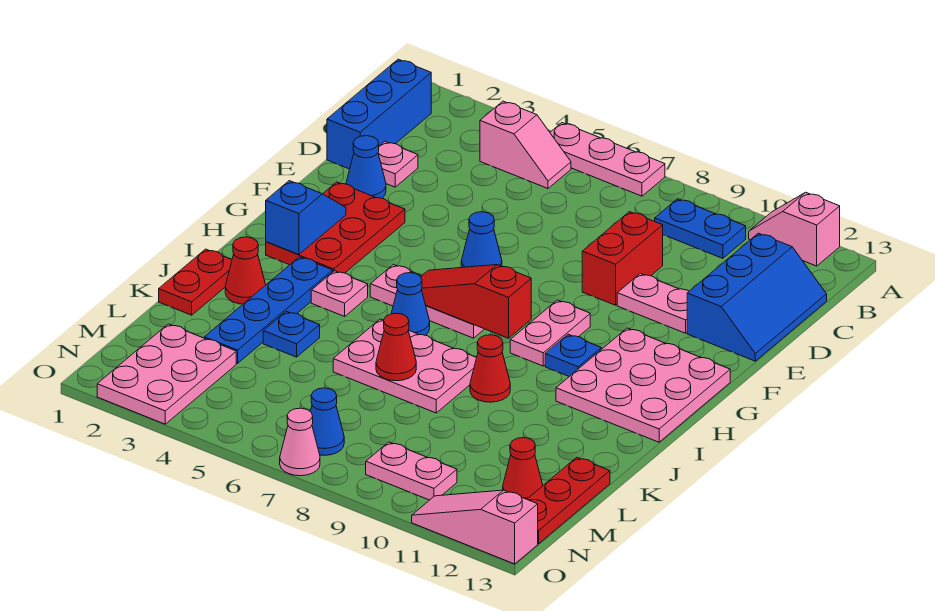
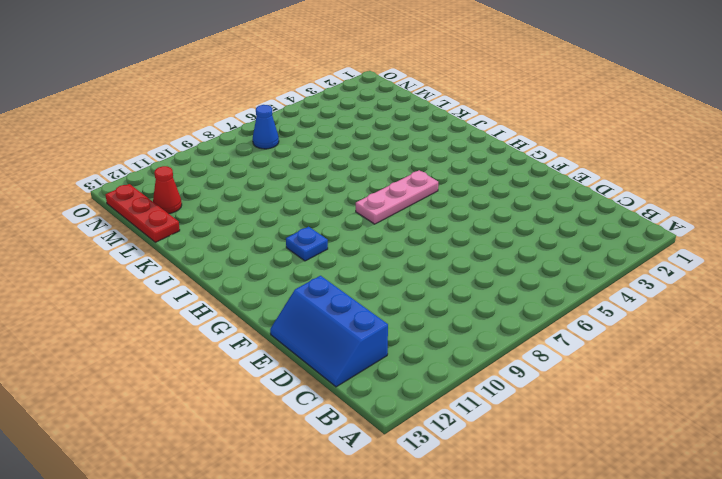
none -> pink 1x3 plate [550,123,665,196]
none -> pink 1x2 slope [749,192,840,266]
none -> blue 1x3 brick [327,59,431,169]
none -> pink 1x2 slope [480,101,571,188]

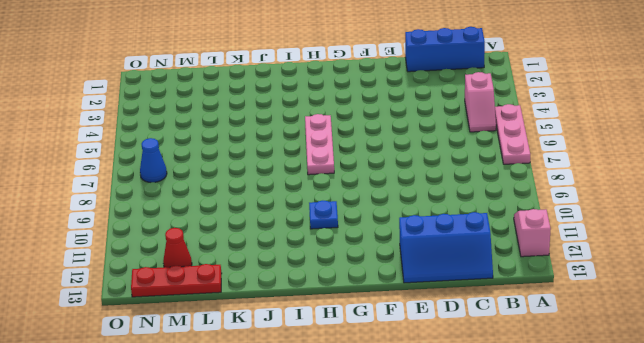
none -> blue 1x2 plate [655,199,746,258]
none -> pink 1x1 plate [378,142,418,187]
none -> red 1x2 brick [582,212,663,305]
none -> blue 1x1 cone [346,136,386,198]

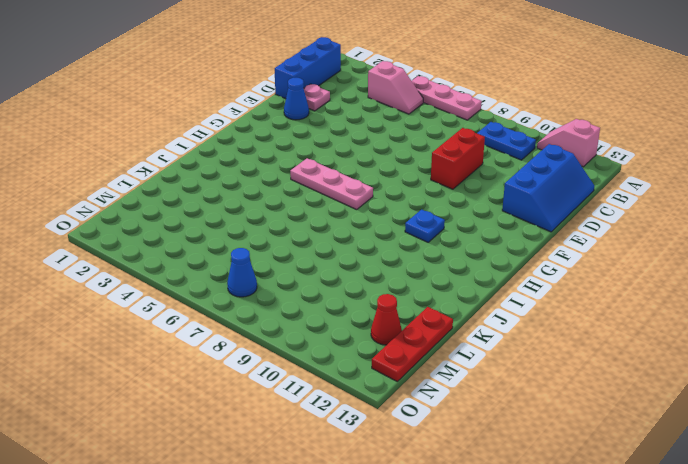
none -> pink 1x2 plate [617,274,689,333]
none -> red 2x3 plate [266,182,405,273]
none -> blue 1x1 cone [461,212,502,268]
none -> pink 1x2 plate [510,300,590,366]

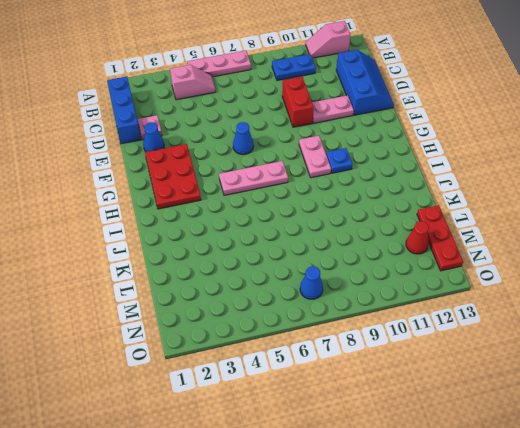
none -> pink 3x3 plate [556,328,730,442]
none -> blue 1x4 plate [204,257,333,363]
none -> pink 1x1 plate [311,271,368,316]
none -> blue 1x1 cone [391,273,430,335]

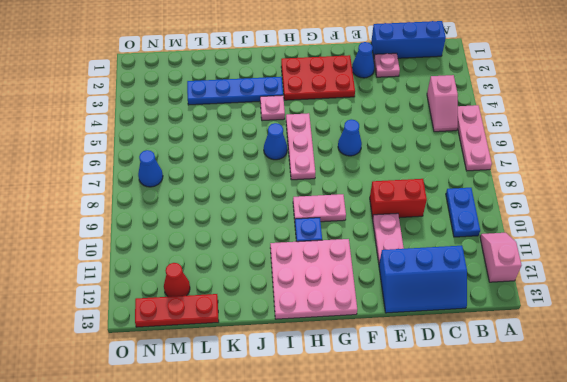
none -> red 1x2 plate [159,249,232,315]
none -> red 1x1 cone [225,237,266,304]
none -> pink 2x3 plate [333,319,477,413]
none -> red 1x1 cone [470,335,510,402]

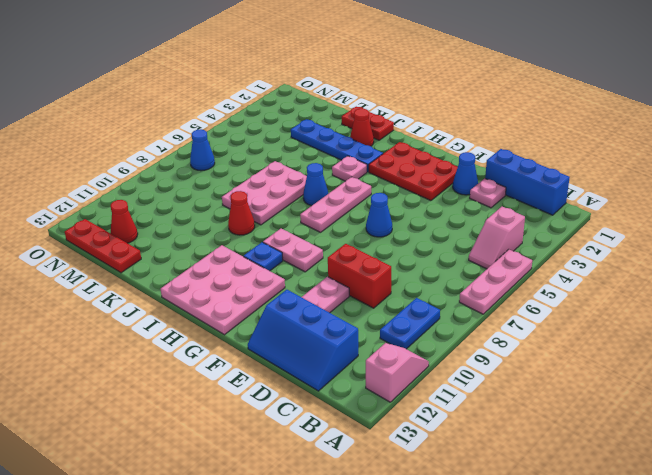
none -> blue 1x1 plate [263,311,320,357]
none -> pink 2x3 plate [97,324,236,424]
none -> pink 1x2 plate [366,442,457,500]
none -> pink 1x1 cone [280,408,320,476]

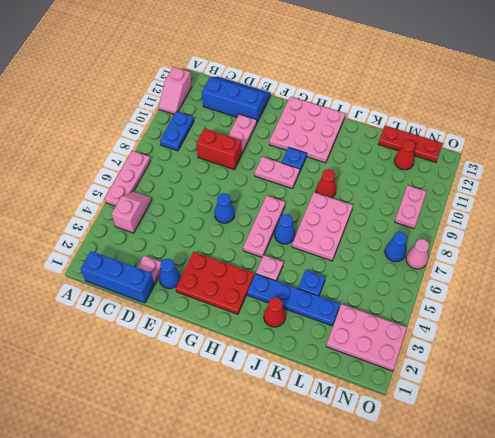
none -> red 1x2 plate [159,249,232,315]
none -> pink 1x3 slope [412,490,538,564]
none -> blue 1x2 slope [266,181,346,255]
none -> red 1x3 slope [421,265,531,338]

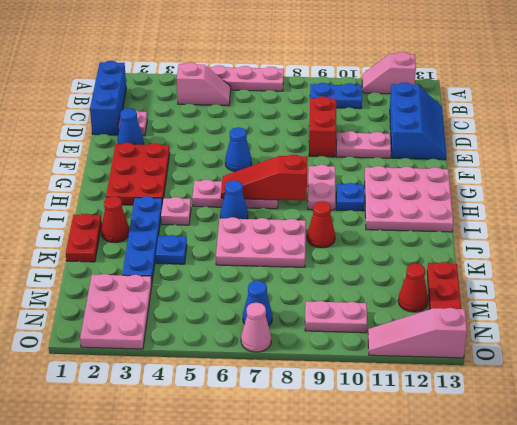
none -> blue 1x2 slope [266,181,346,255]
none -> red 1x1 cone [376,313,416,381]

